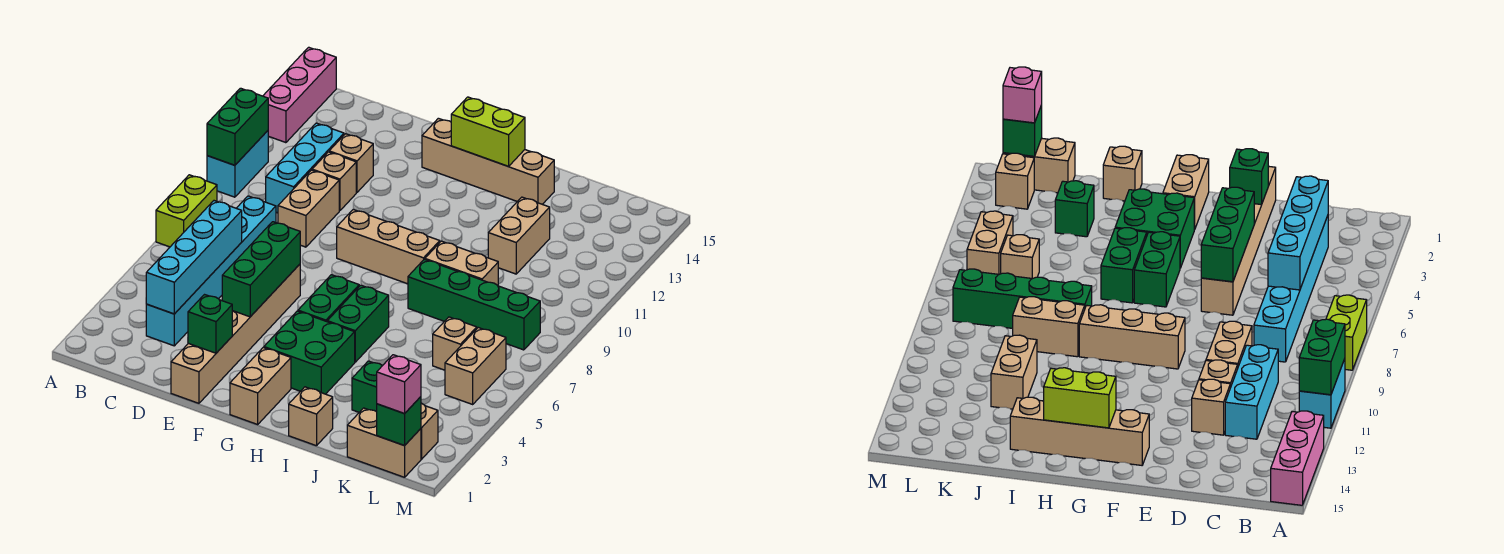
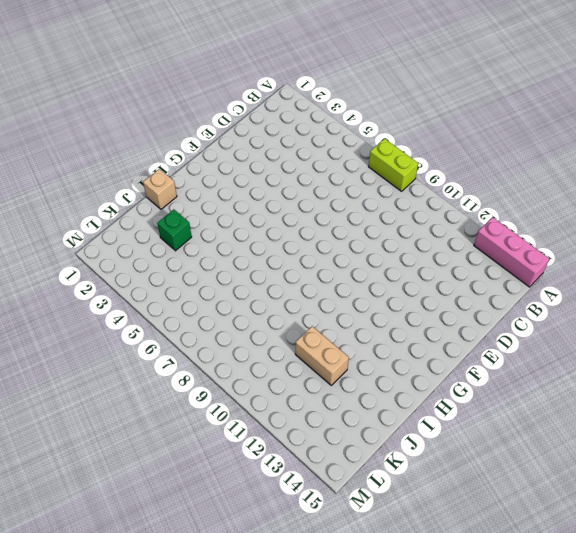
none -> cyan 1x2 brick [207,131,268,197]
none -> cyan 1x6 brick [146,196,276,346]
none -> cyan 1x3 brick [266,123,344,213]
none -> tan 1x2 brick [278,170,339,247]

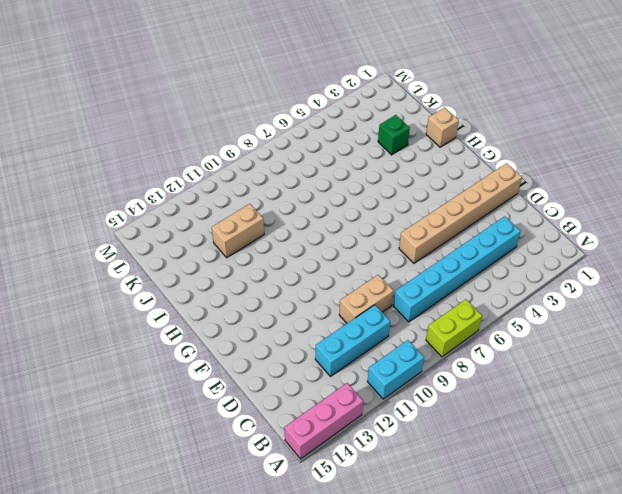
none -> tan 1x1 brick [312,152,356,211]
none -> tan 1x1 brick [329,134,373,192]
none -> tan 1x3 brick [337,210,440,284]
none -> tan 1x4 brick [422,118,554,204]

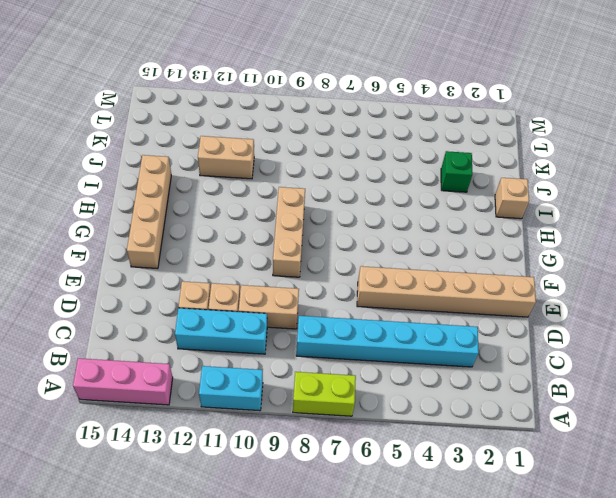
none -> tan 1x2 brick [230,348,291,424]
none -> green 2x2 brick [264,311,355,394]
none -> green 1x2 brick [298,275,359,322]
none -> green 1x2 brick [327,285,389,362]

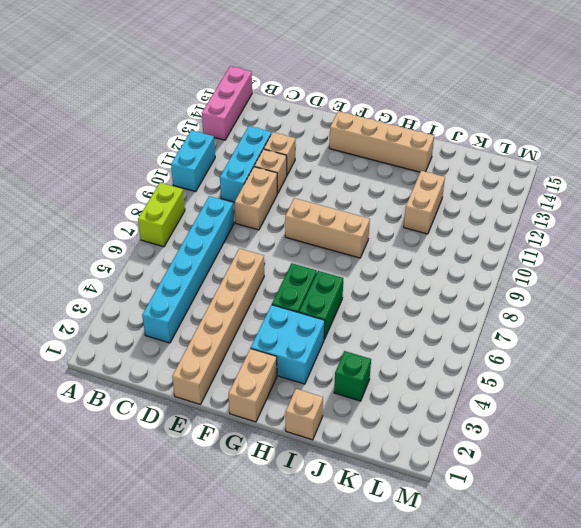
cyan 2x2 brick [251,305,325,384] -> green 2x2 brick [264,311,355,394]
none -> green 1x4 brick [408,259,540,350]
none -> tan 1x2 brick [425,241,498,285]
none -> tan 1x2 brick [347,408,421,477]
none -> tan 1x1 brick [433,317,477,370]

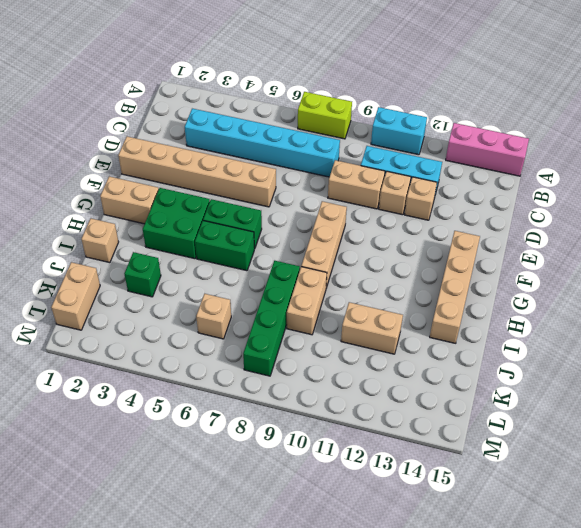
none -> tan 1x1 brick [421,403,438,459]
none -> tan 1x2 brick [445,328,506,404]
none -> green 1x2 brick [207,88,268,165]
none -> cyan 1x4 brick [146,201,242,314]

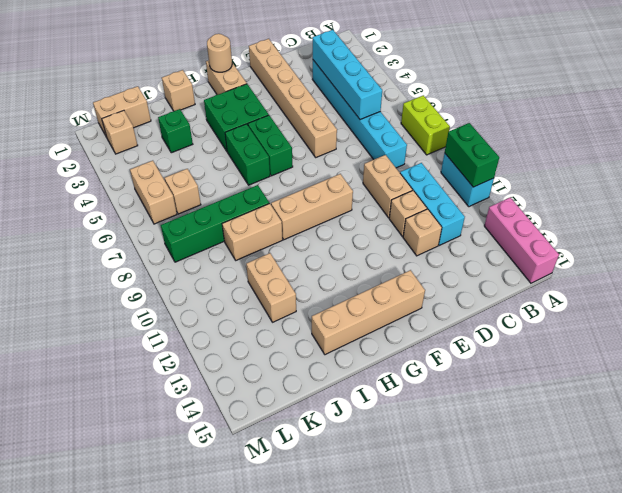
tan 1x1 round brick [207,34,232,72] -> none
none -> green 1x1 brick [188,295,232,353]
none -> green 1x3 brick [222,222,300,317]
none -> lime 1x2 brick [451,97,525,166]
none -> green 1x1 brick [377,397,421,446]

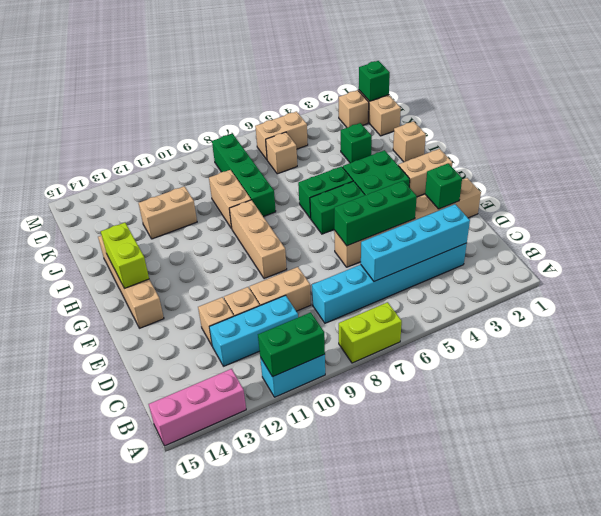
none -> pink 1x1 brick [377,355,421,414]

